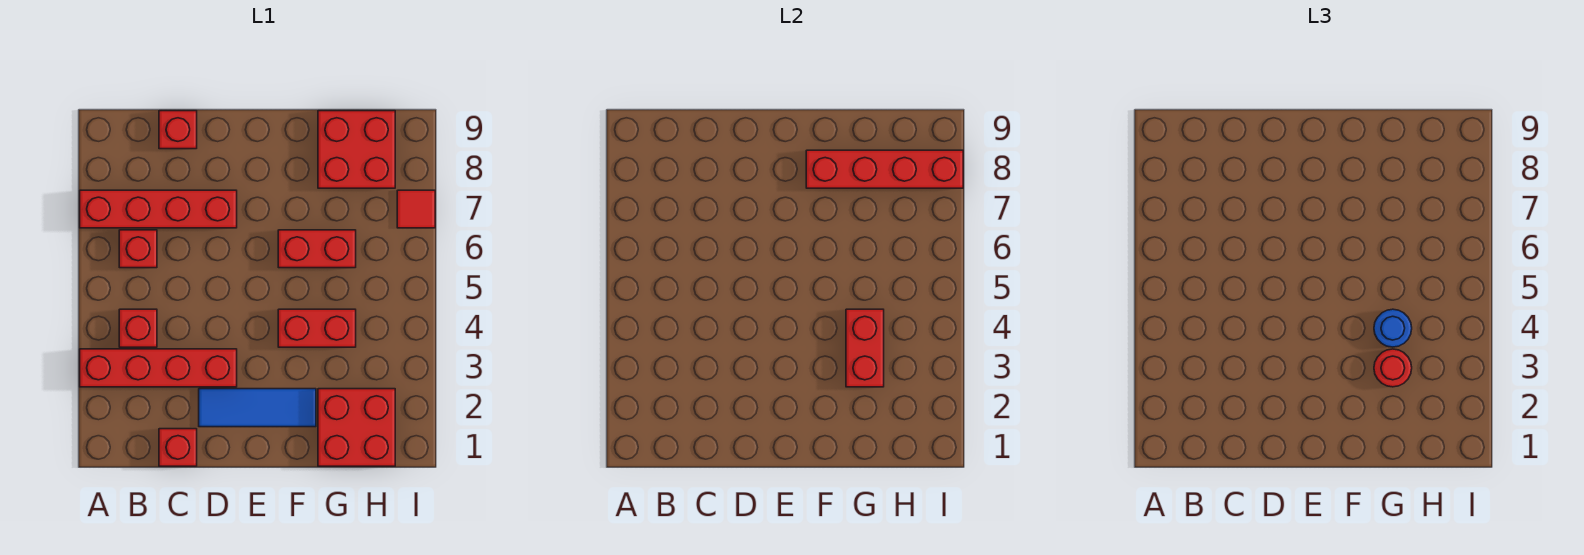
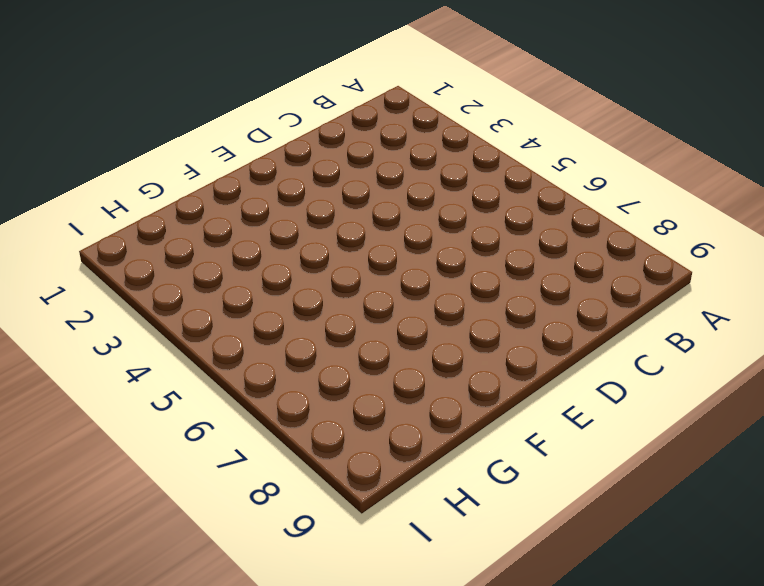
none -> red 1x4 brick [80,349,237,387]
none -> red 1x4 brick [80,190,237,228]
none -> red 1x1 brick [119,309,157,347]

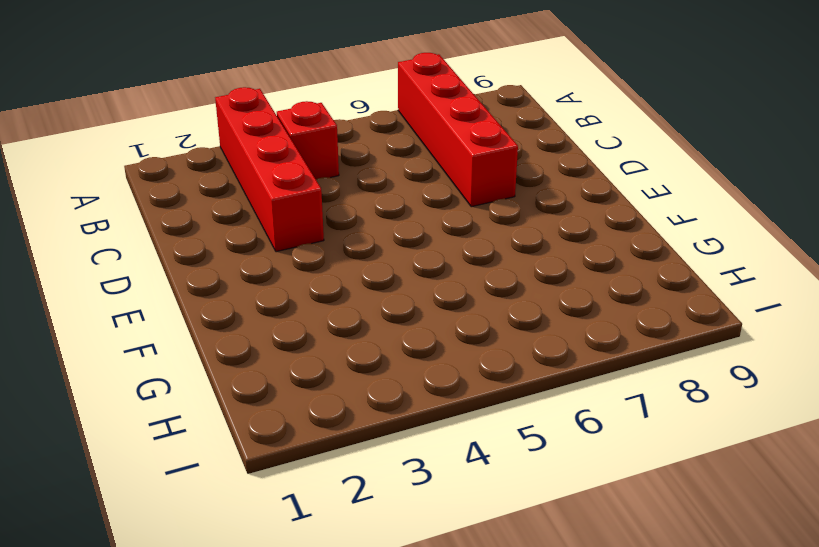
none -> red 1x1 brick [119,230,157,268]
none -> red 1x1 brick [159,429,197,466]
none -> red 1x1 brick [159,111,197,149]

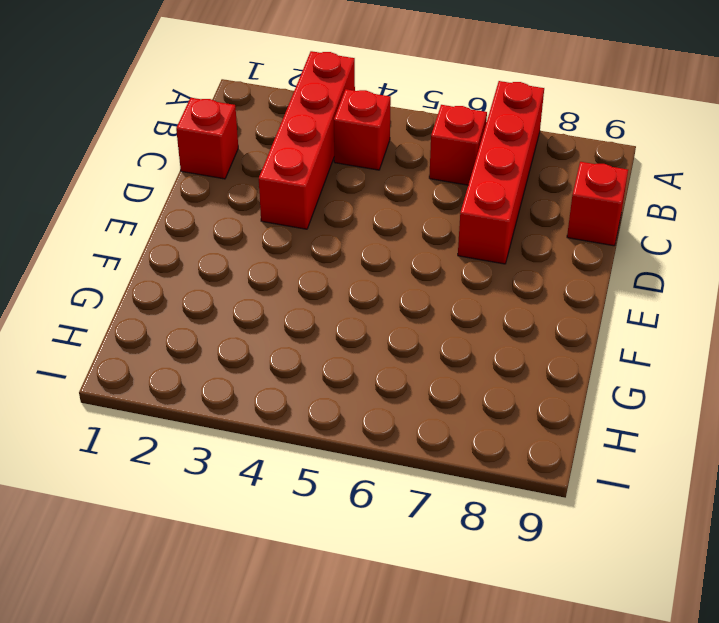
none -> blue 1x3 tile [199,389,316,427]
none -> red 1x2 brick [278,309,356,347]
none -> red 1x2 brick [278,230,356,268]

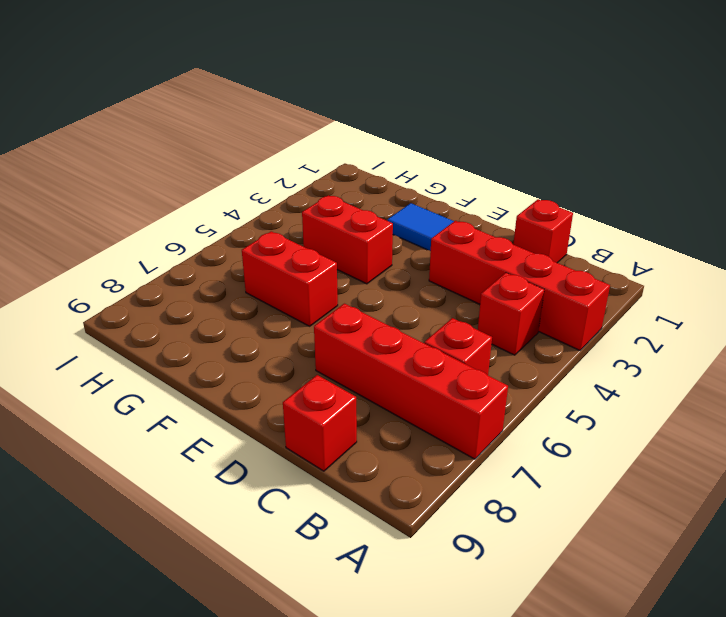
none -> red 2x2 brick [318,389,395,466]
none -> red 2x2 brick [318,111,395,188]
none -> red 1x1 tile [397,190,435,228]

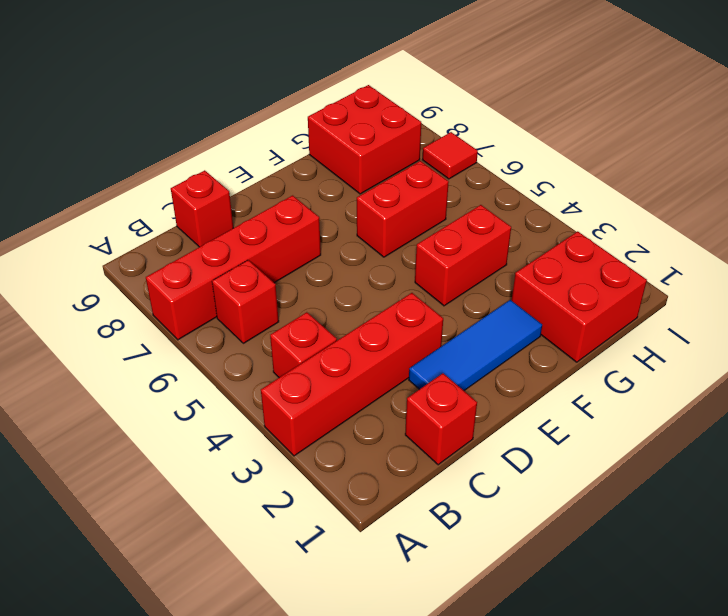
none -> red 1x4 brick [806,150,963,188]
none -> red 1x2 brick [846,309,884,387]
none -> red 1x1 round brick [1374,349,1412,387]

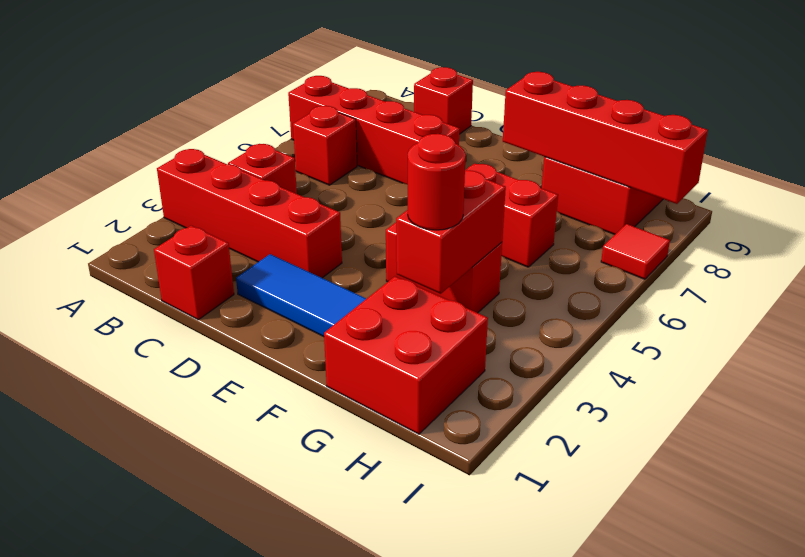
none -> blue 1x1 round brick [1374,309,1412,347]

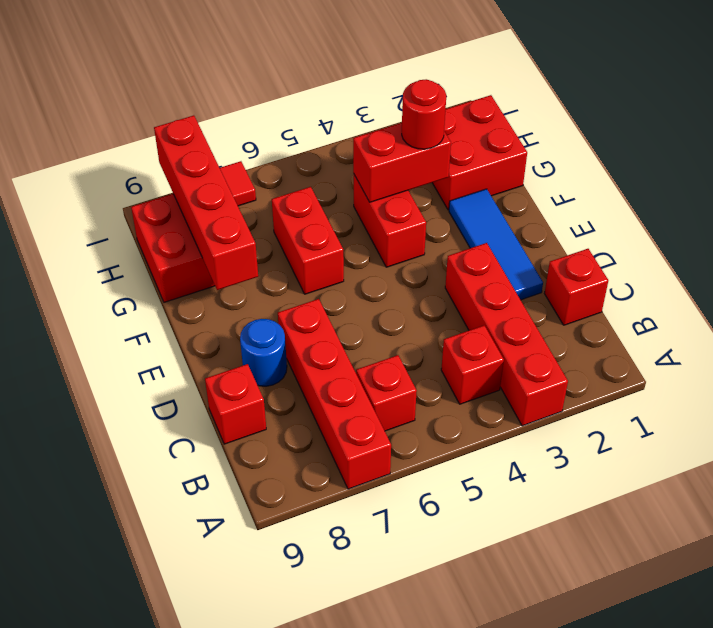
blue 1x1 round brick [240,319,287,386] -> blue 1x1 round brick moved to [1374,309,1412,347]

